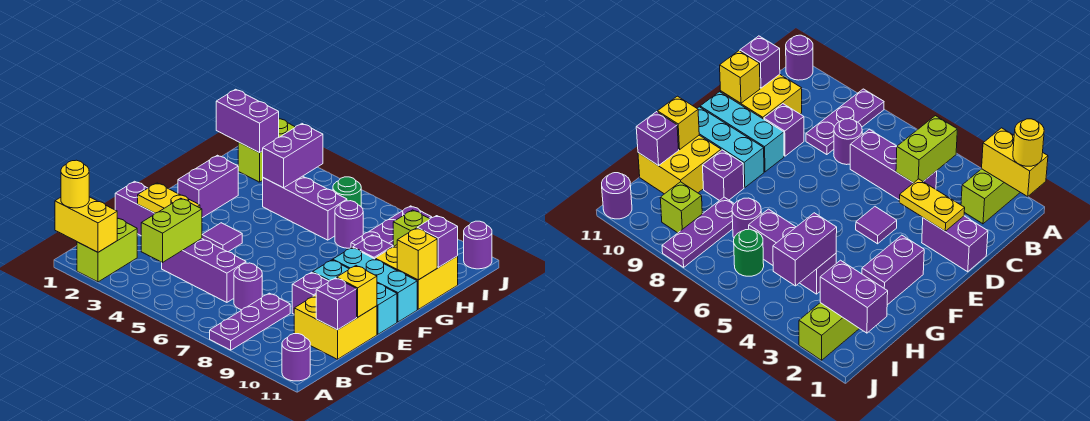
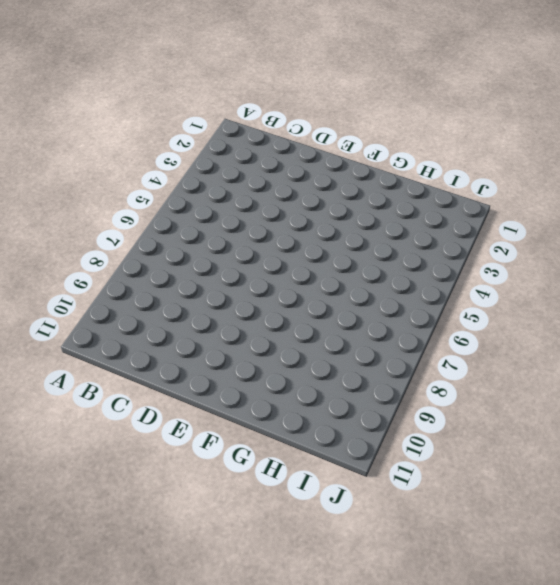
none -> lime 1x2 brick [77,218,137,282]
none -> purple 1x3 plate [210,293,290,350]
none -> purple 1x1 round brick [282,334,310,381]
none -> purple 1x3 brick [162,239,246,302]

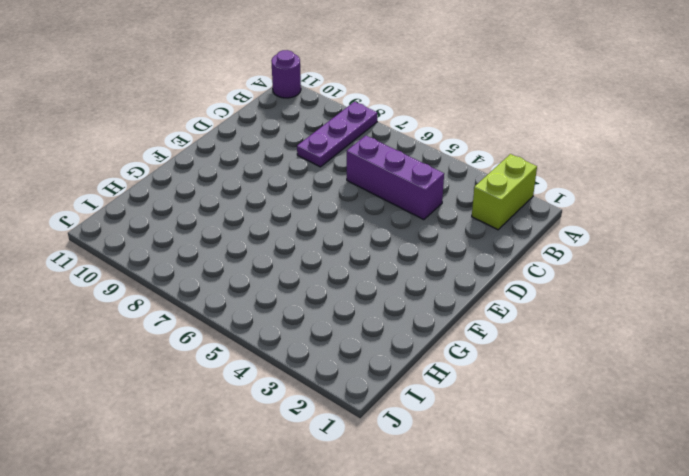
none -> purple 1x1 round brick [234,263,262,310]
none -> yellow 2x2 brick [294,295,377,359]
none -> purple 1x2 brick [115,181,155,235]
none -> purple 1x1 brick [292,272,329,314]

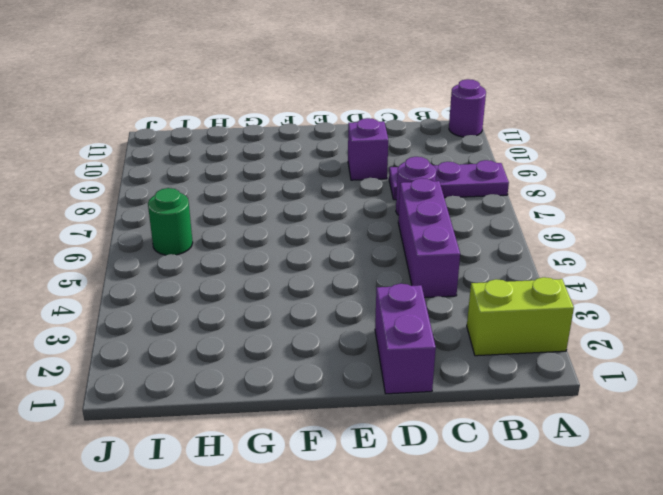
none -> yellow 2x2 brick [294,295,377,359]
none -> purple 1x1 tile [202,223,242,252]
none -> cyan 1x3 brick [313,260,397,334]
none -> purple 1x2 brick [178,155,238,218]

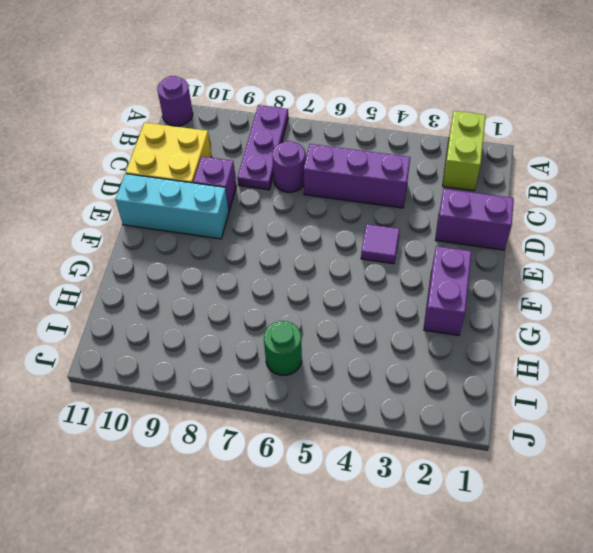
none -> cyan 1x3 brick [333,248,417,322]
none -> purple 1x1 brick [353,235,393,259]
none -> yellow 2x2 brick [375,245,458,309]
none -> purple 1x3 brick [263,176,347,240]

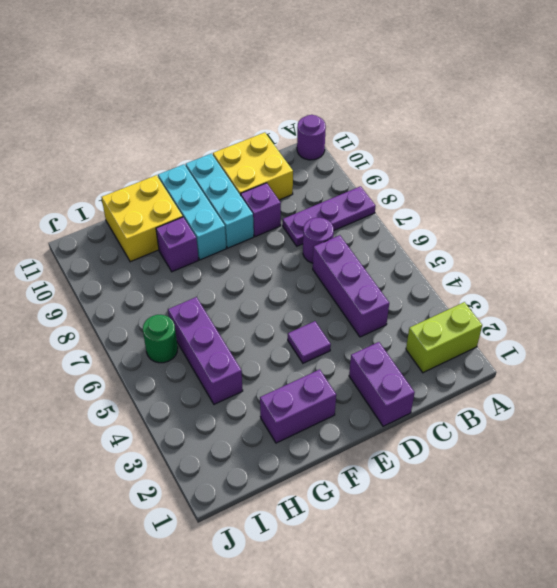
none -> purple 1x1 round brick [335,201,363,248]
none -> purple 1x3 plate [351,206,432,248]
none -> lime 1x2 brick [238,119,295,182]
none -> lime 1x1 brick [393,210,430,247]

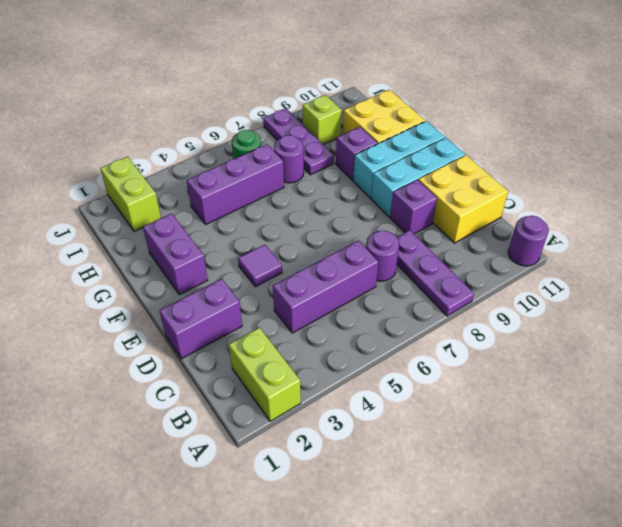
none -> purple 1x1 round brick [464,221,492,269]
none -> yellow 1x2 brick [55,197,117,252]
none -> lime 1x2 brick [141,198,202,263]
none -> purple 1x1 brick [316,278,357,330]

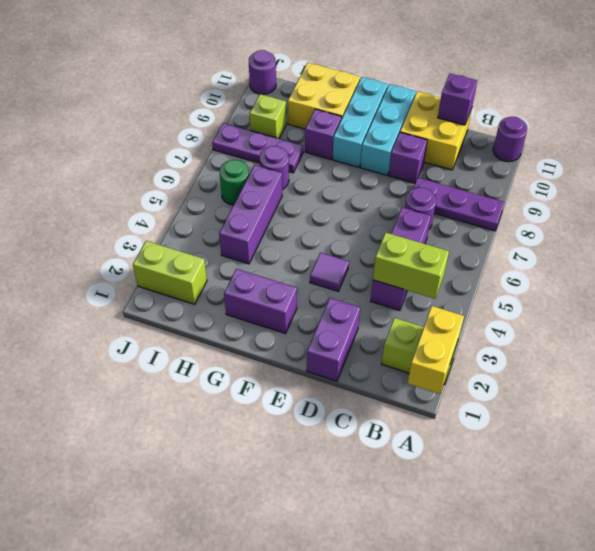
none -> yellow 1x2 plate [138,183,200,213]
none -> yellow 1x1 brick [337,266,377,317]
none -> yellow 1x1 brick [397,228,437,280]
none -> purple 1x2 brick [263,124,323,188]

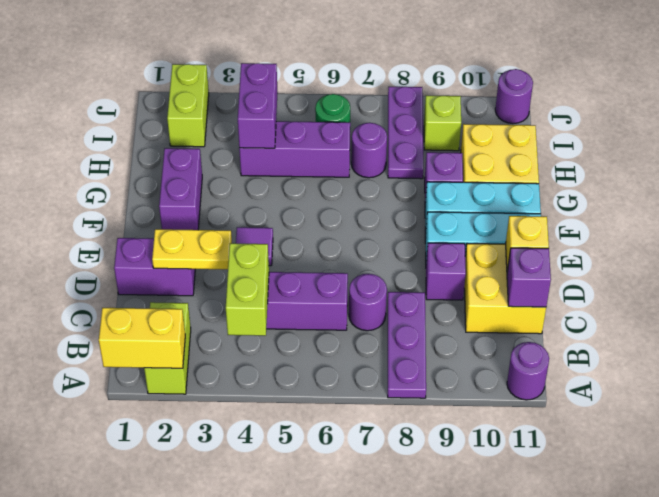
none -> yellow 1x1 brick [397,228,437,280]
none -> purple 1x1 brick [418,216,458,268]
none -> purple 1x2 brick [216,89,279,153]
none -> yellow 1x1 round brick [61,160,89,208]

